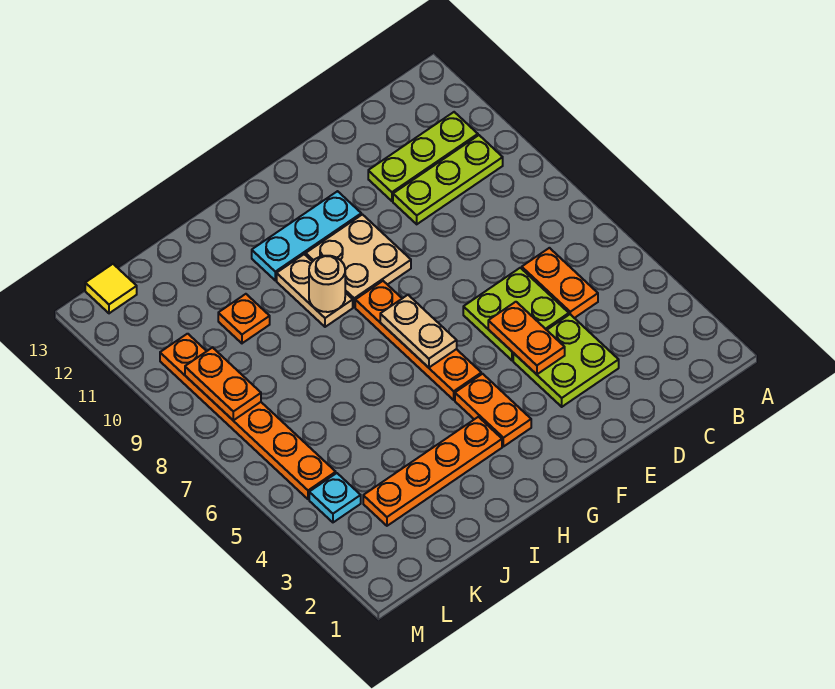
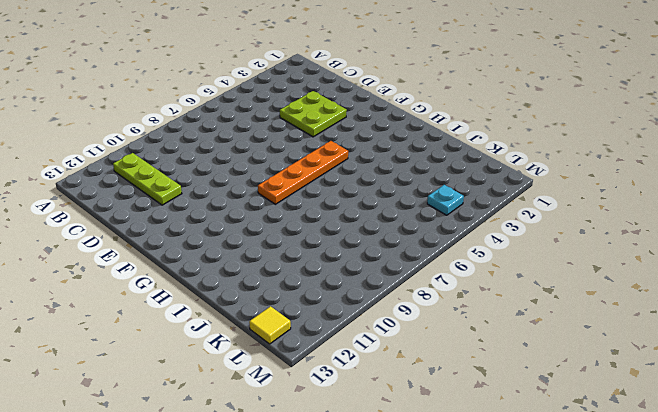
none -> lime 1x3 plate [393,135,503,224]
none -> orange 1x2 plate [522,248,598,318]
none -> lime 2x2 plate [463,268,569,360]

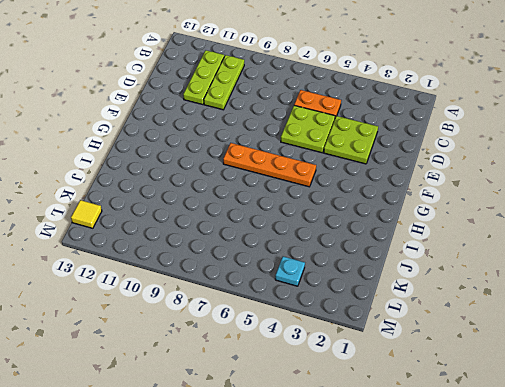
none -> tan 2x2 plate [306,215,411,307]
none -> cyan 1x3 plate [252,191,361,280]
none -> orange 1x2 plate [455,374,531,447]

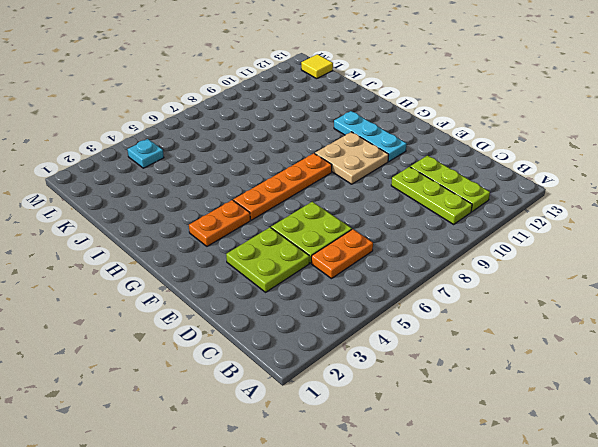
none -> orange 1x4 plate [363,417,502,526]
none -> tan 1x2 plate [277,254,353,327]
none -> orange 1x1 plate [218,294,270,343]

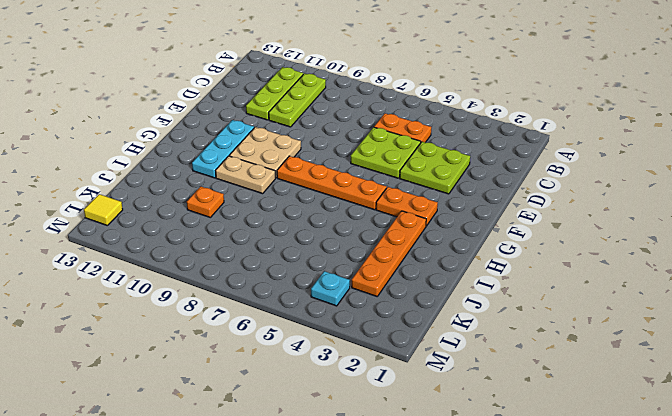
none -> orange 1x6 plate [160,334,336,499]
none -> orange 1x2 plate [488,302,565,374]
none -> tan 1x2 plate [380,295,457,368]

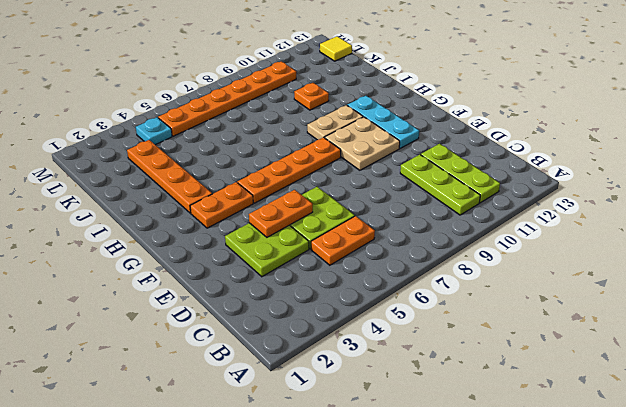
none -> tan 1x2 plate [380,295,457,368]
none -> tan 1x1 round brick [309,256,345,312]
none -> orange 1x2 plate [185,348,261,420]

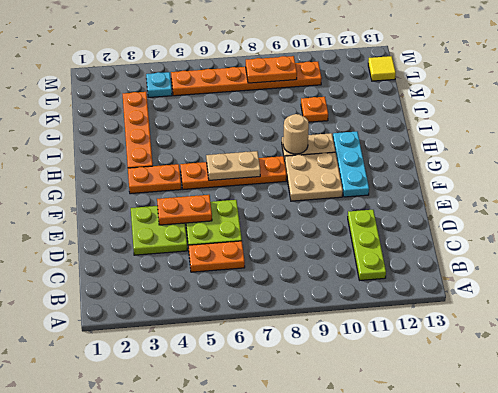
none -> lime 1x3 plate [393,135,503,224]

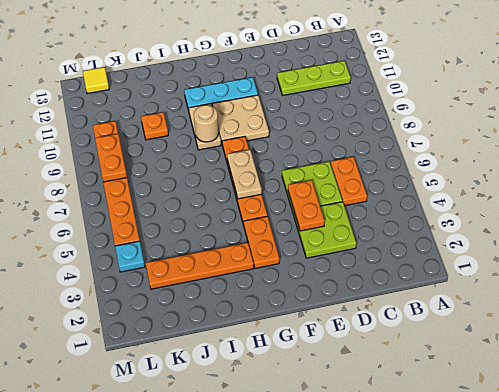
none -> lime 1x3 plate [393,135,503,224]

